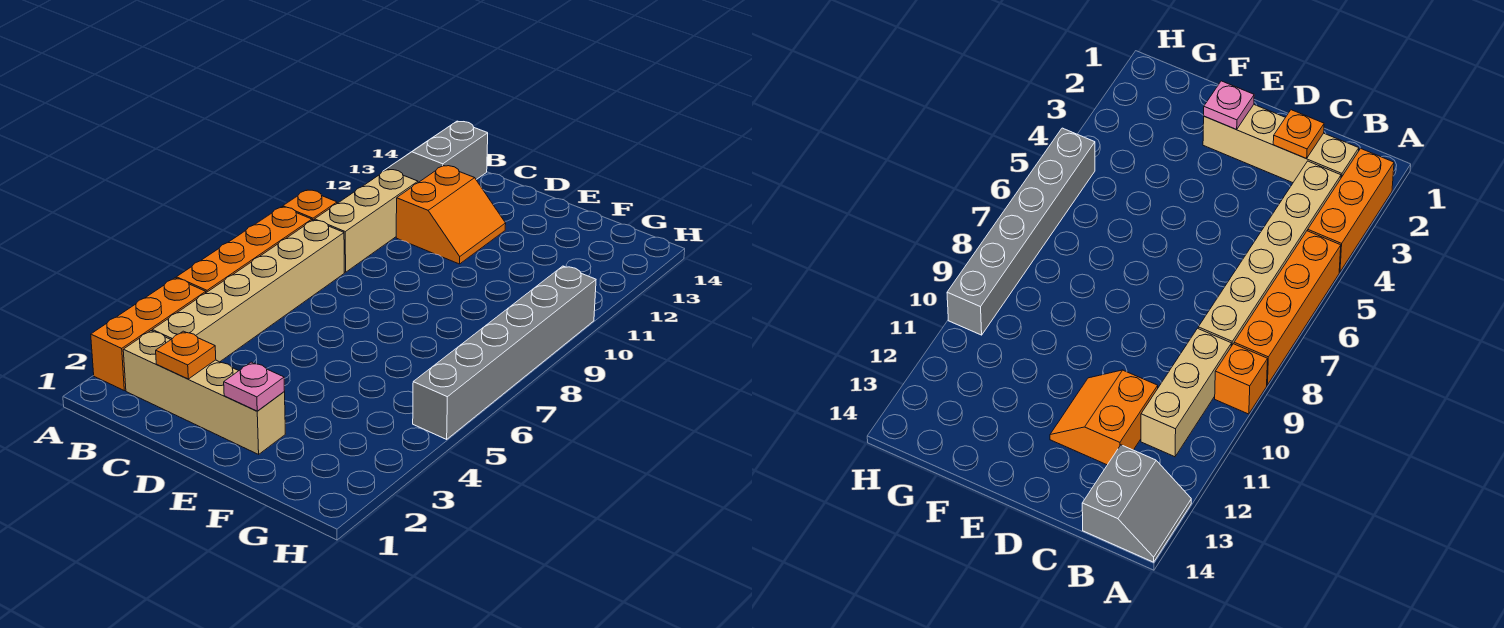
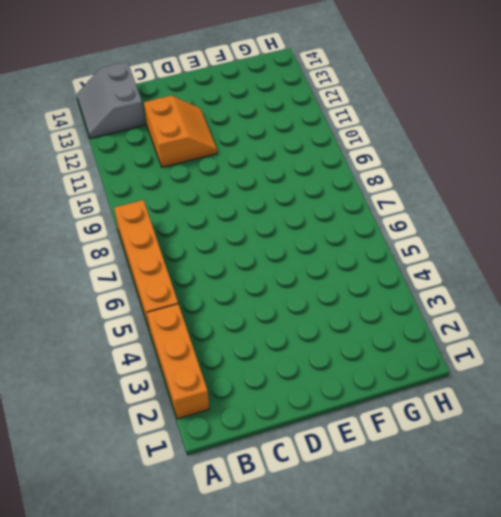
none -> orange 1x1 brick [283,190,337,220]
none -> tan 1x4 brick [123,331,285,454]

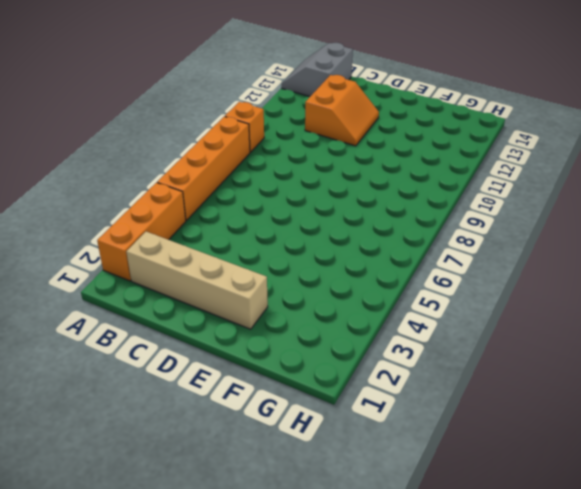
none -> tan 1x6 brick [152,220,344,362]
none -> tan 1x3 brick [315,169,418,272]

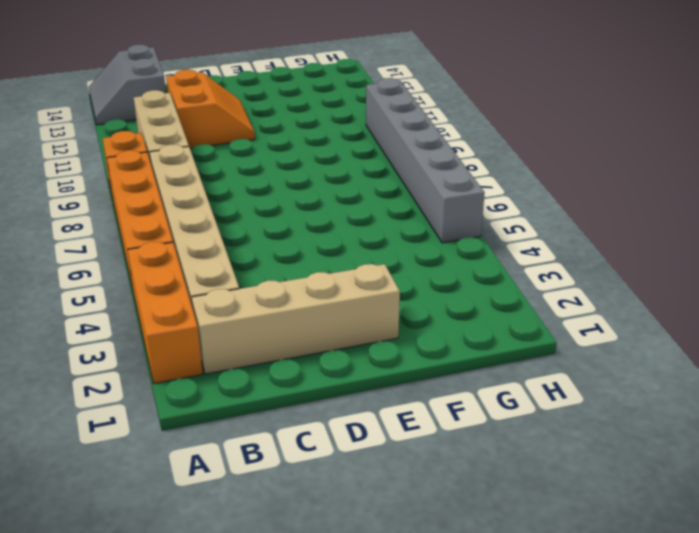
none -> orange 1x1 plate [156,331,216,379]
none -> pink 1x1 plate [224,362,284,411]

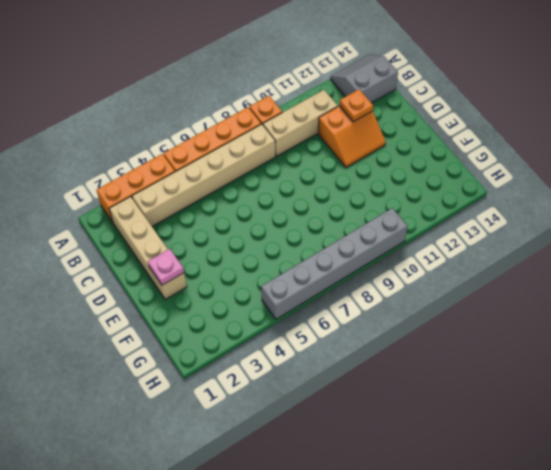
orange 1x1 plate [339,89,373,122] -> orange 1x1 plate moved to [156,331,216,379]

